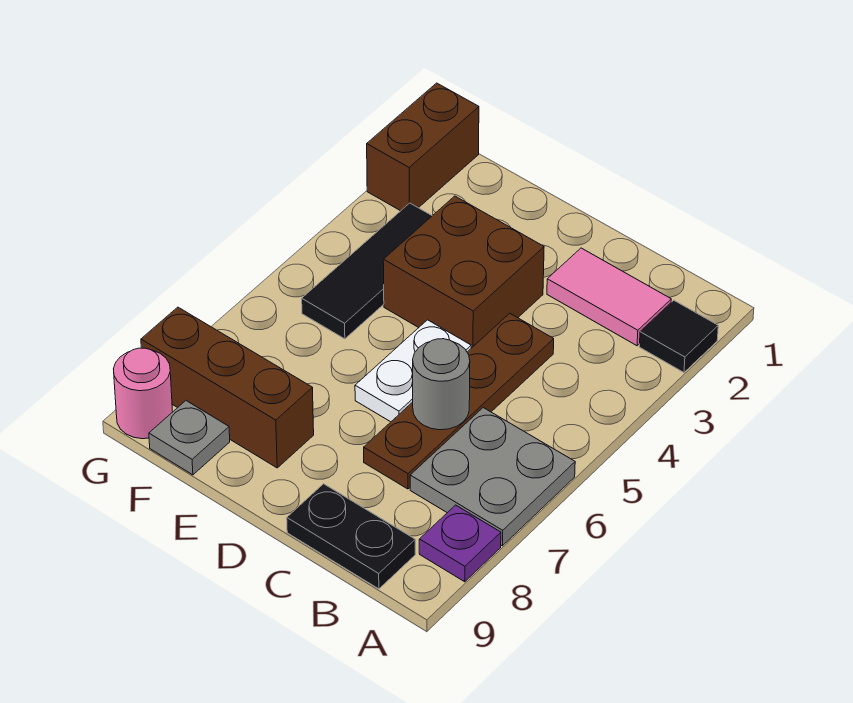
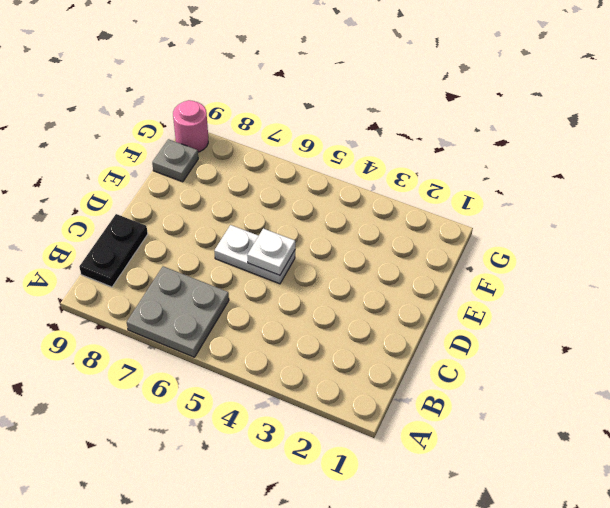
white 1x1 plate [247,229,295,275] -> none
none -> black 1x1 tile [639,300,718,372]
none -> purple 1x1 plate [419,505,501,582]
none -> pink 1x2 tile [547,248,671,346]

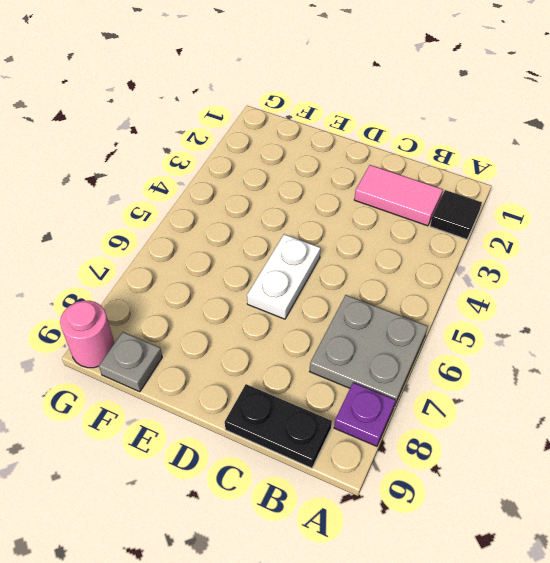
none -> brown 1x4 plate [364,313,554,489]
none -> brown 2x2 brick [383,196,544,348]
none -> brown 1x3 brick [141,307,314,468]

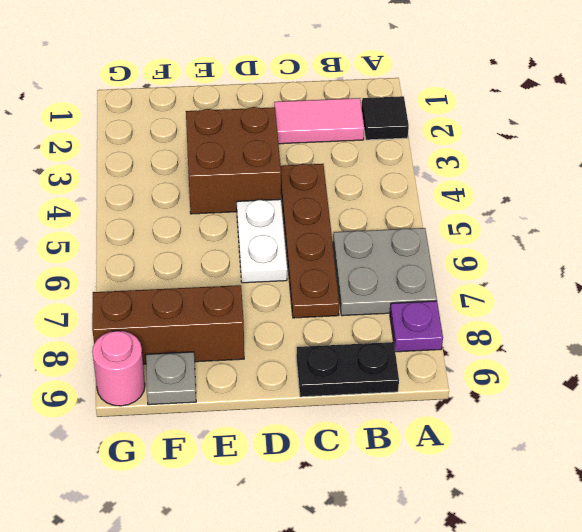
none -> black 1x3 tile [302,203,432,339]
none -> brown 1x2 brick [367,83,479,211]
none -> grey 1x1 round brick [413,339,470,430]

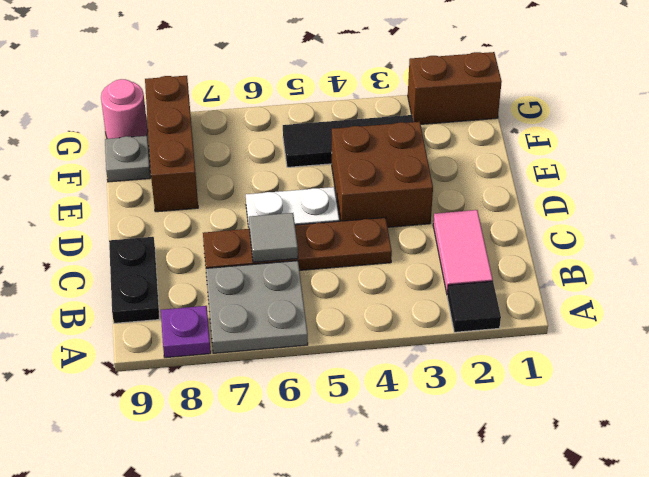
grey 1x1 tile [249,213,298,262] -> grey 1x1 round brick [413,339,470,430]

